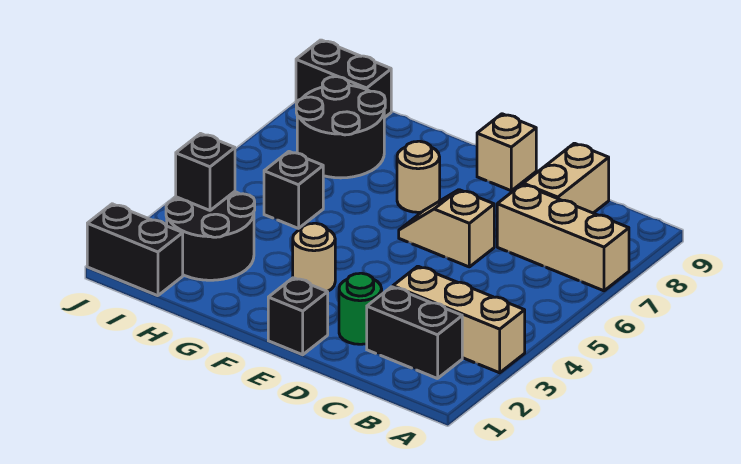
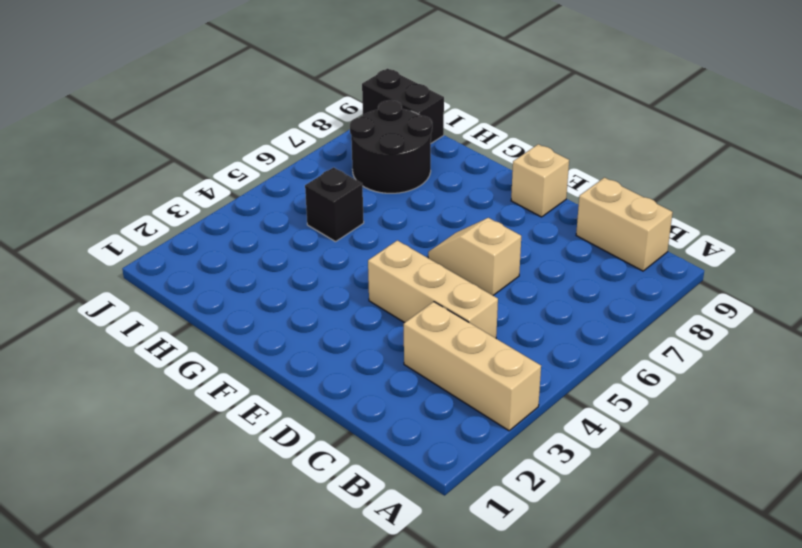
tan 1x2 brick [576,178,673,271] -> tan 1x2 brick turned to [523,143,609,213]
tan 1x3 brick [368,240,498,338] -> tan 1x3 brick moved to [497,184,629,291]
none -> black 1x2 brick [367,287,462,379]
none -> green 1x1 round brick [339,273,382,344]
none -> black 1x1 brick [268,278,328,355]

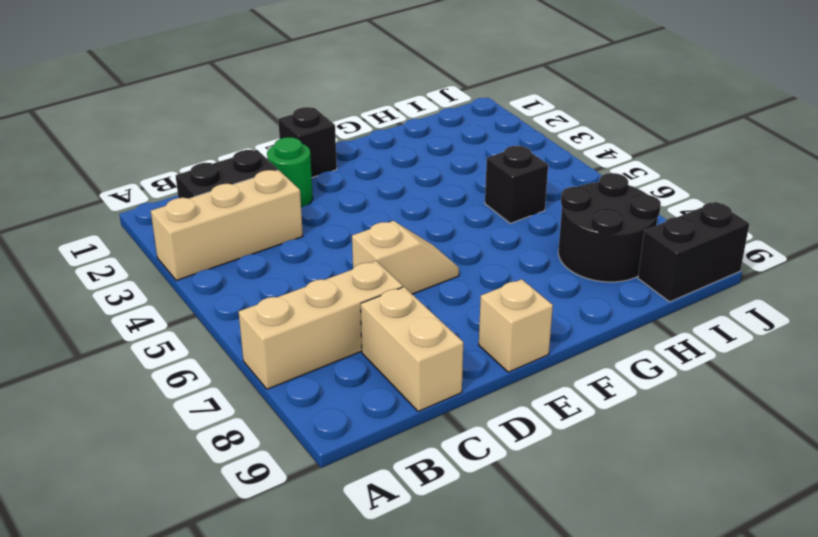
none -> tan 1x1 round brick [293,223,335,291]
none -> tan 1x1 round brick [397,141,440,212]
none -> black 2x2 round brick [166,192,255,280]

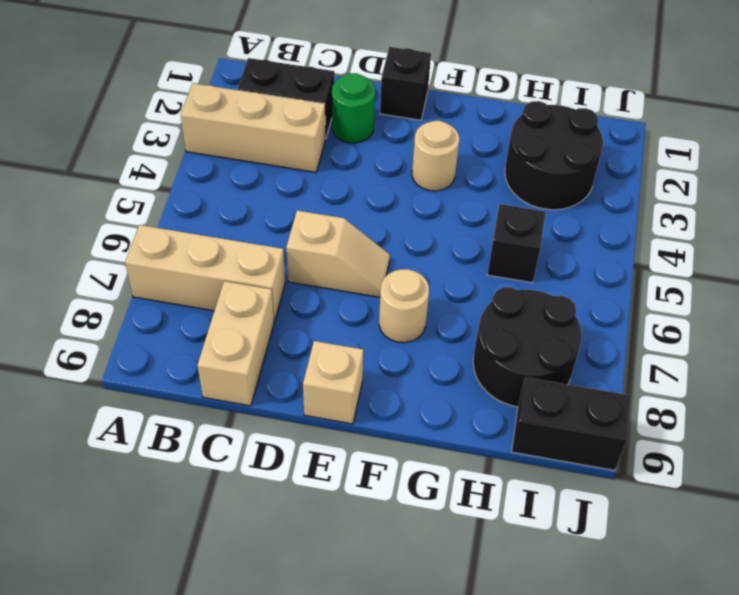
none -> black 1x2 brick [87,204,183,296]
none -> black 1x1 brick [176,134,235,210]

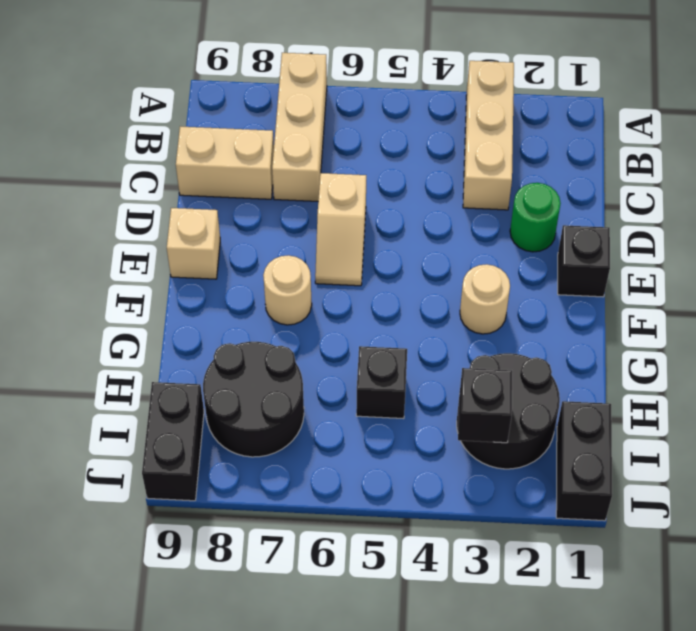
none -> black 1x2 brick [367,287,462,379]

